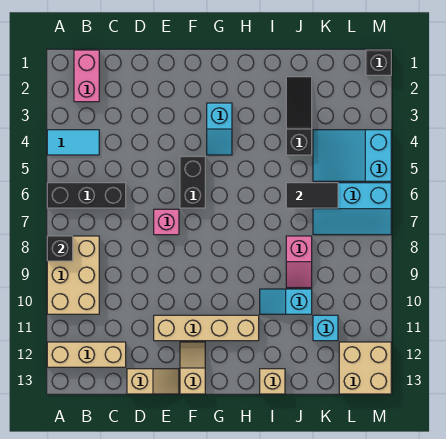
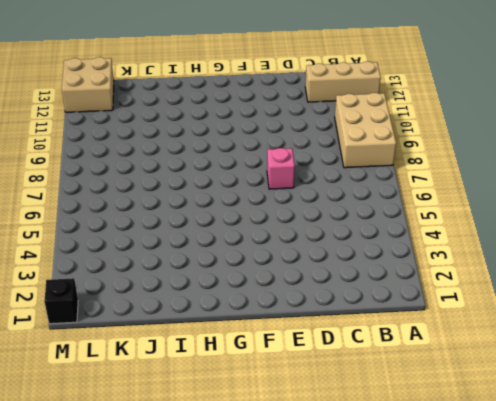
none -> cyan 1x2 tile [47,130,99,155]
none -> black 1x3 brick [47,183,126,208]
none -> pink 1x2 brick [74,50,99,102]

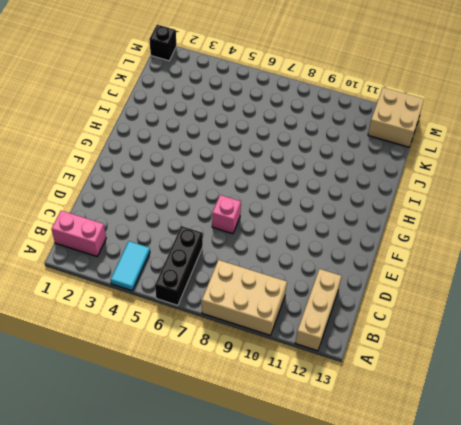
none -> tan 1x2 slope [127,369,179,394]
none -> tan 1x4 brick [154,315,259,341]
none -> black 1x2 brick [180,156,205,208]

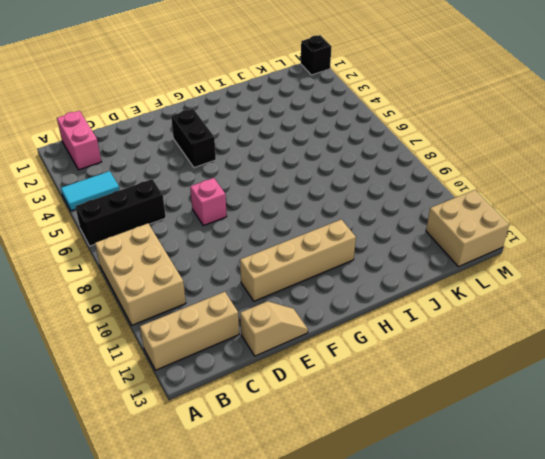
black 1x2 brick [171,109,216,168] -> black 1x2 brick moved to [180,156,205,208]
none -> tan 1x2 slope [180,342,205,394]
none -> cyan 1x2 slope [207,103,232,155]
none -> cyan 1x2 slope [260,289,312,314]

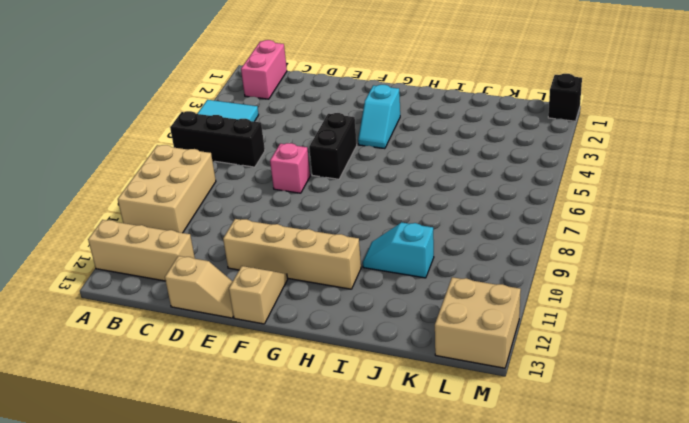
none -> tan 1x1 brick [260,369,285,394]
none -> black 1x3 slope [286,77,312,155]
none -> pink 1x2 slope [286,236,312,288]

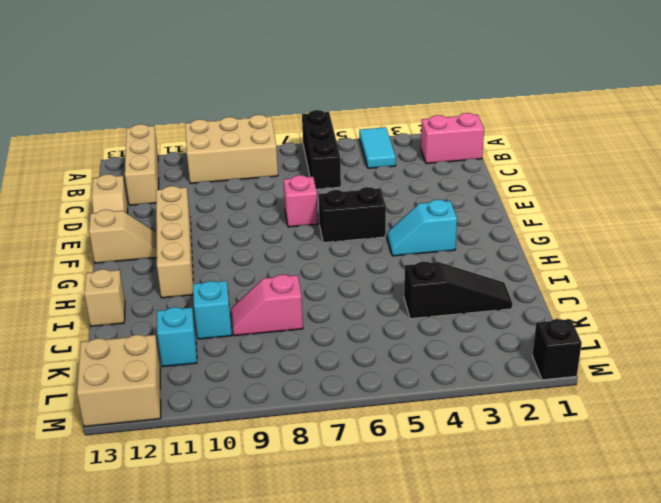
none -> cyan 2x3 slope [313,130,391,181]
none -> cyan 2x3 slope [313,183,391,235]
none -> black 1x1 brick [47,236,73,261]

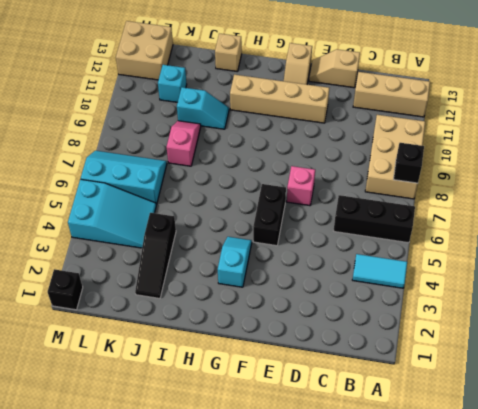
none -> pink 1x2 brick [74,50,99,102]
none -> black 1x2 tile [286,183,338,208]

